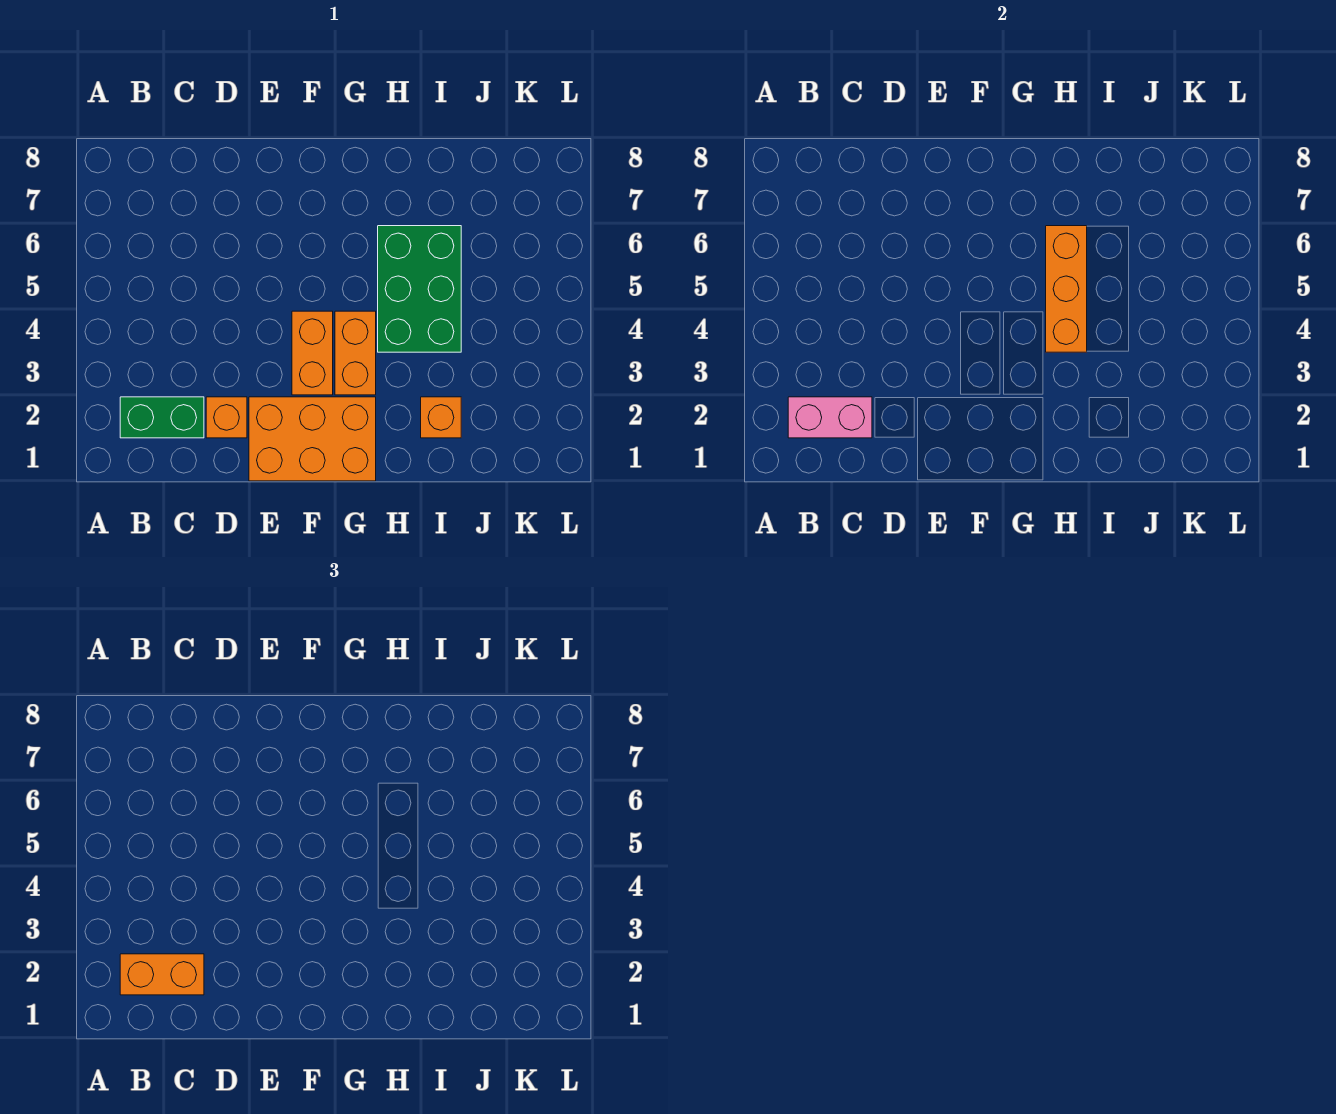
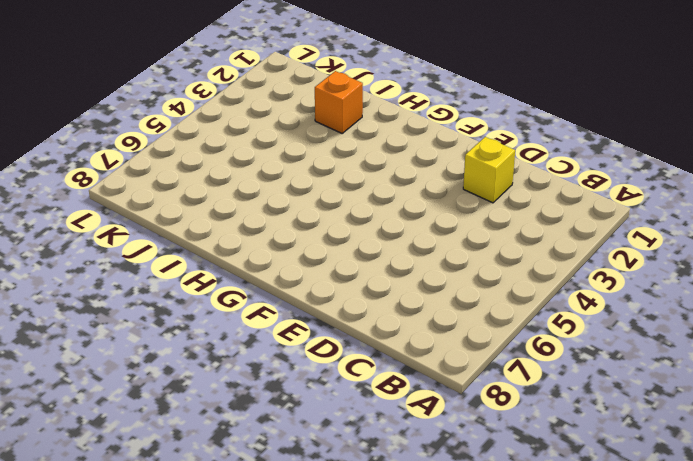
yellow 1x1 brick [463,137,515,203] -> orange 1x1 brick [206,397,247,438]
none -> green 1x2 brick [120,397,204,438]
none -> orange 2x3 brick [249,397,376,481]

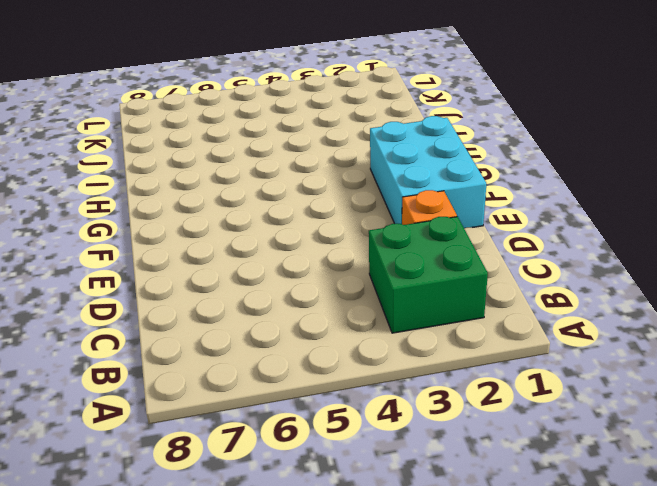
green 2x2 brick [369,217,488,333] -> green 1x2 brick [120,397,204,438]
cyan 2x3 brick [370,116,486,228] -> orange 2x3 brick [249,397,376,481]
none -> orange 1x2 brick [292,311,333,395]
none -> orange 1x2 brick [335,311,376,395]

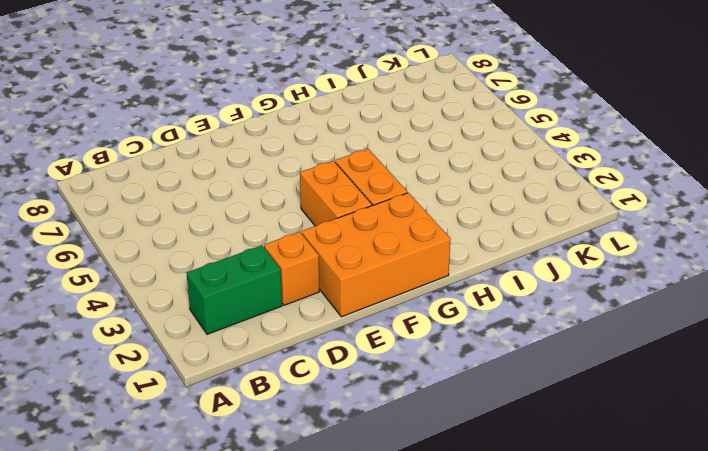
none -> green 2x3 brick [378,226,461,352]
none -> orange 1x1 brick [421,397,461,438]

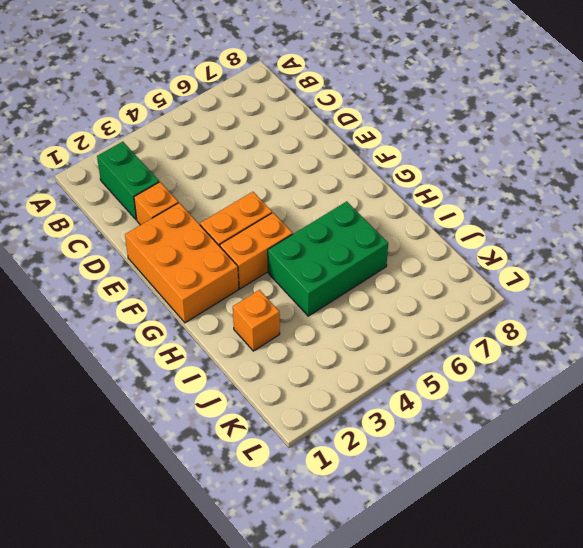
none -> pink 1x2 brick [788,397,872,438]
none -> orange 1x3 brick [1046,226,1087,352]

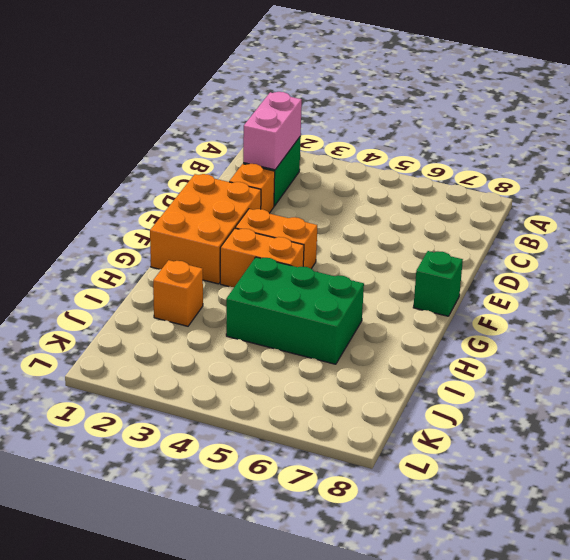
green 1x1 brick [413,251,463,316] -> none
none -> orange 1x3 brick [1046,226,1087,352]
none -> orange 1x2 brick [120,954,204,995]

